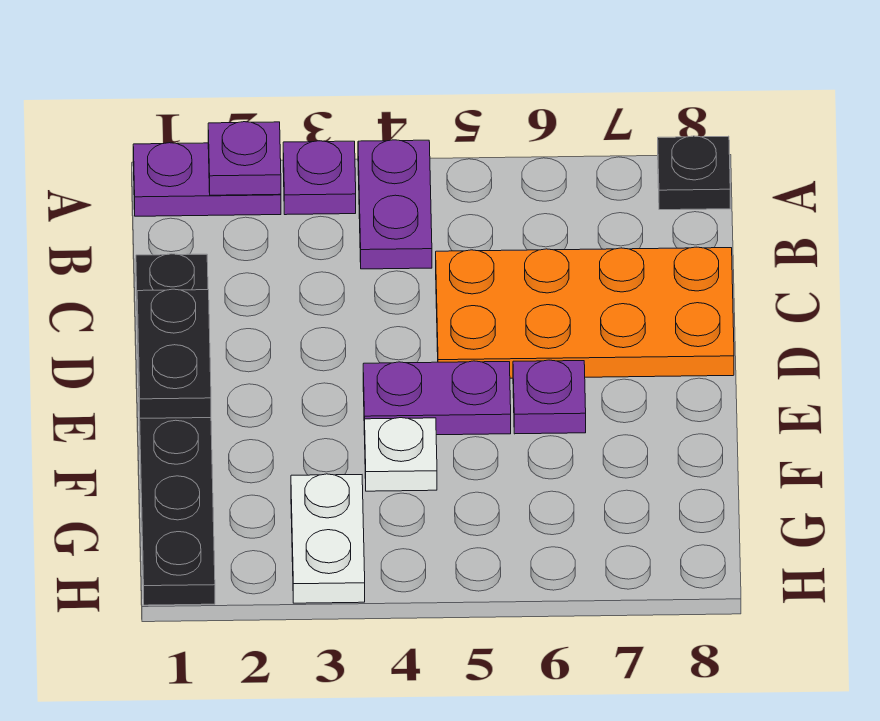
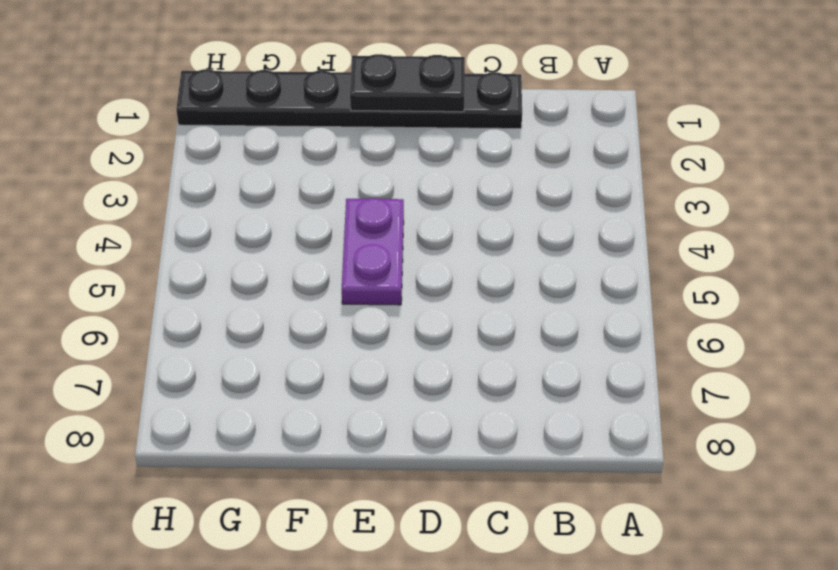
none -> purple 1x2 plate [133,143,281,216]
none -> purple 1x1 plate [283,141,356,215]
none -> purple 1x2 plate [358,140,432,269]

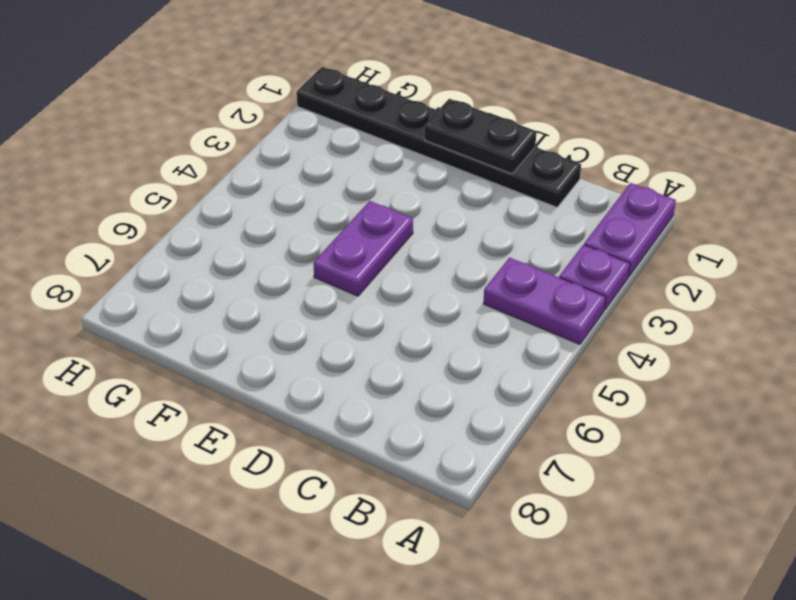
none -> black 1x1 plate [658,136,730,210]
none -> orange 2x4 plate [436,247,734,378]
none -> purple 1x1 plate [513,360,586,434]

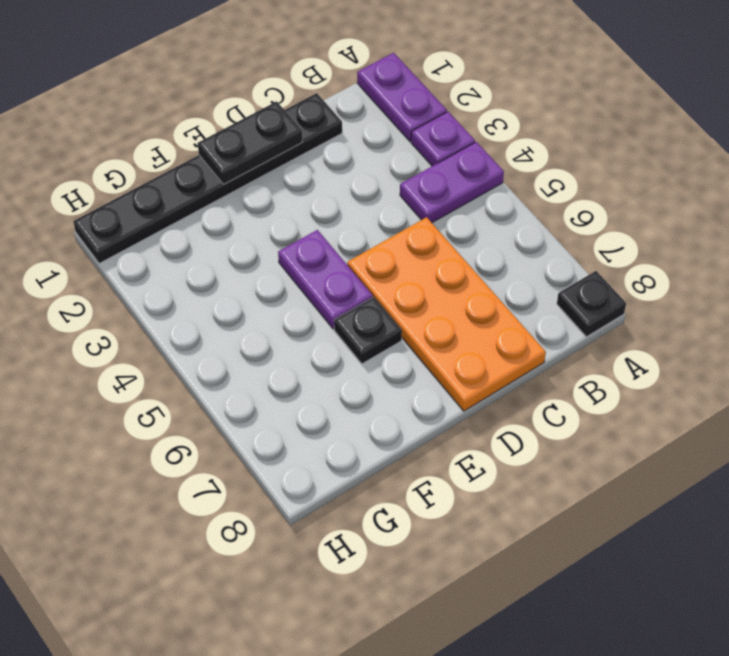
black 1x1 plate [334,297,402,364] -> purple 1x1 plate [513,360,586,434]
none -> white 1x1 plate [365,418,437,491]
none -> white 1x2 plate [291,474,365,603]
none -> purple 1x1 plate [208,122,281,195]

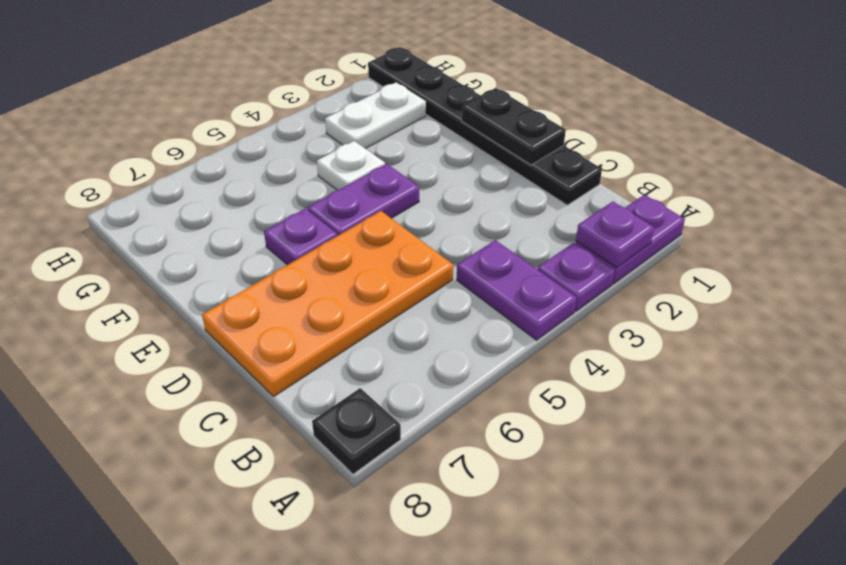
white 1x2 plate [325,83,426,149] -> white 1x2 plate turned to [291,474,365,603]

